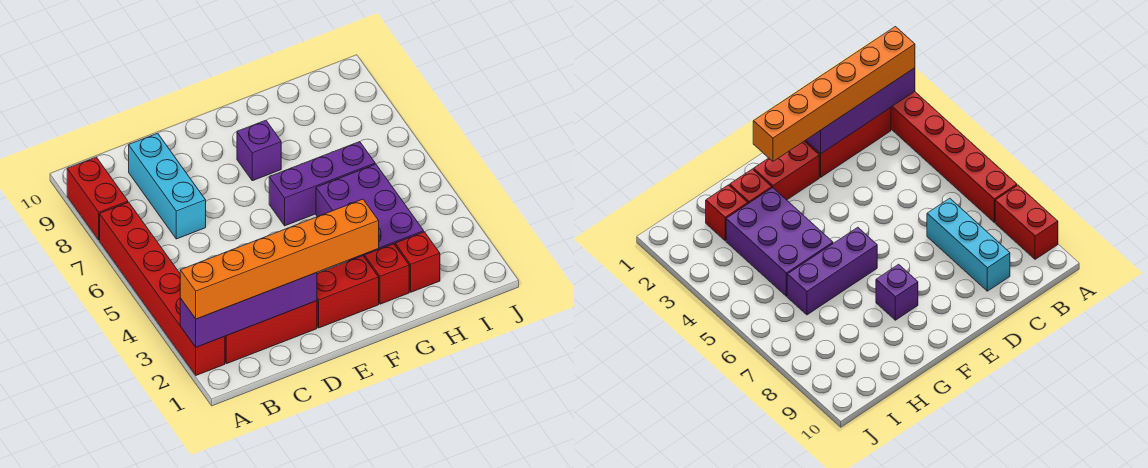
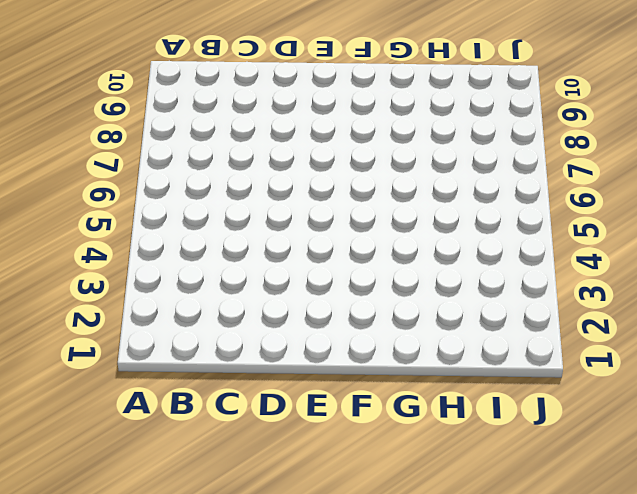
none -> red 1x6 brick [100,202,225,375]
none -> red 1x2 brick [67,157,128,240]
none -> red 1x3 brick [225,301,317,364]

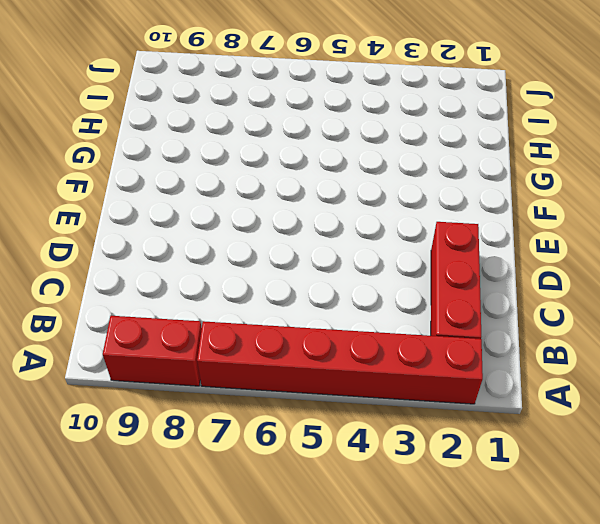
none -> cyan 1x3 brick [129,133,206,239]
none -> red 1x2 brick [317,256,379,328]
none -> purple 1x3 brick [269,142,375,226]

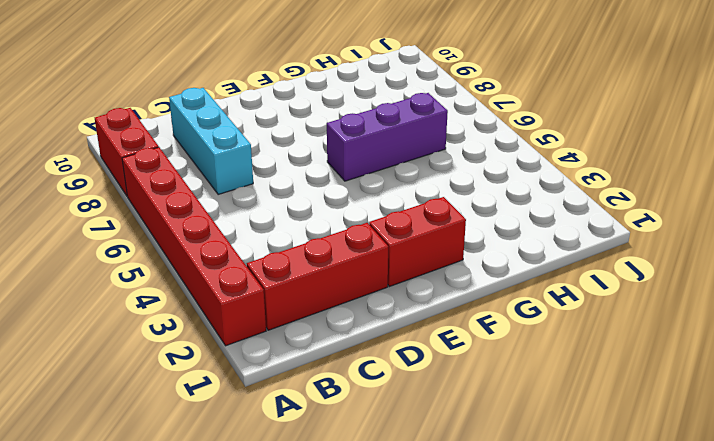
none -> purple 1x1 brick [237,120,281,181]
none -> red 1x1 brick [365,244,409,304]
none -> purple 2x3 brick [316,164,424,261]

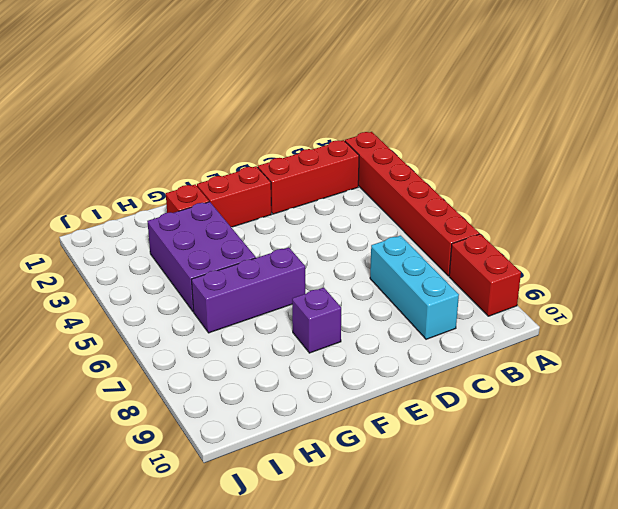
none -> red 1x1 brick [395,232,440,292]
none -> purple 1x4 brick [180,273,317,347]
none -> orange 1x6 brick [180,199,379,319]

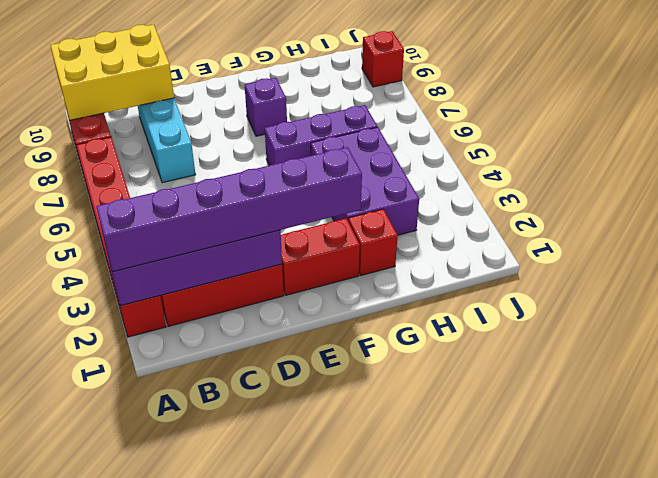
purple 1x6 brick [96,147,362,272] -> orange 1x6 brick [180,199,379,319]
yellow 2x3 brick [50,25,174,120] -> none
red 1x1 brick [362,31,404,87] -> red 1x1 brick moved to [395,232,440,292]

